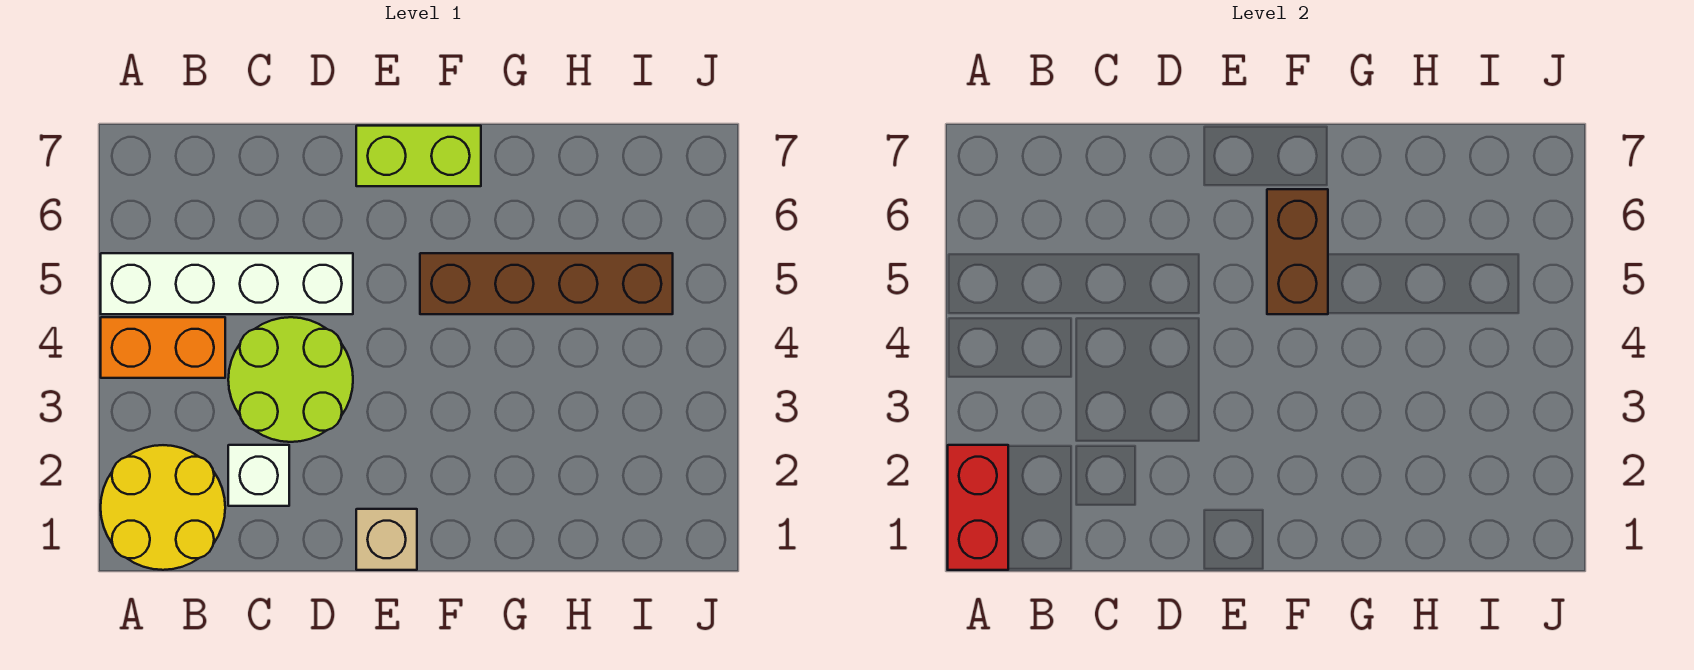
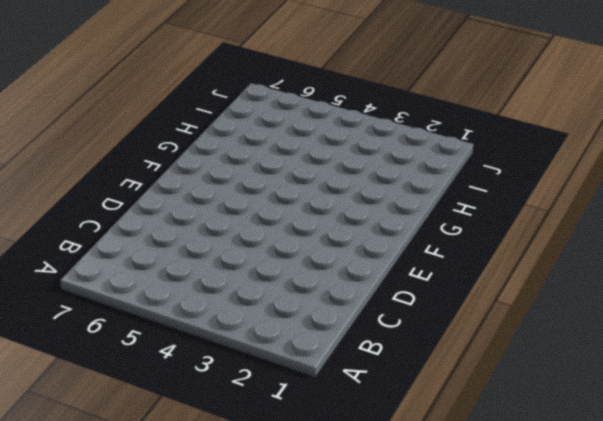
none -> yellow 2x2 round brick [101,445,225,570]
none -> orange 1x2 brick [101,317,225,378]

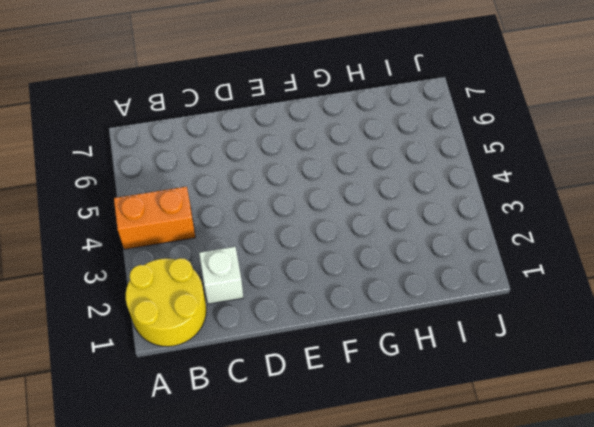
none -> white 1x4 brick [101,253,353,314]
none -> lime 2x2 round brick [228,317,353,442]

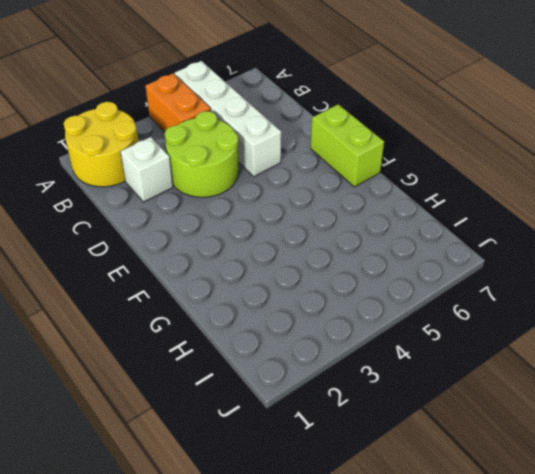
none -> tan 1x1 brick [356,509,417,570]
none -> brown 1x4 brick [420,253,673,314]

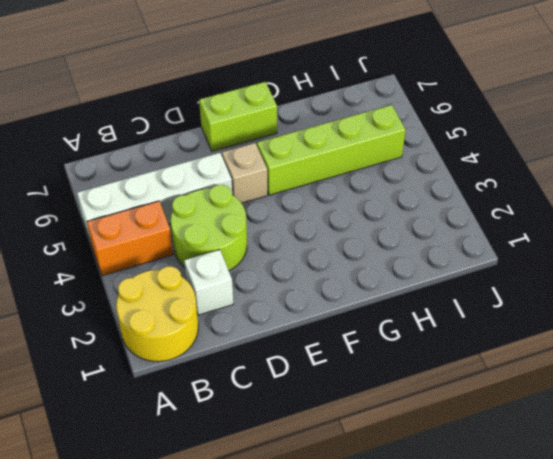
tan 1x1 brick [222,143,268,203] -> tan 1x1 brick moved to [356,509,417,570]
lime 1x4 brick [257,105,406,195] -> brown 1x4 brick [420,253,673,314]
none -> red 1x2 brick [948,445,1008,570]
none -> brown 1x2 brick [1267,189,1328,314]

